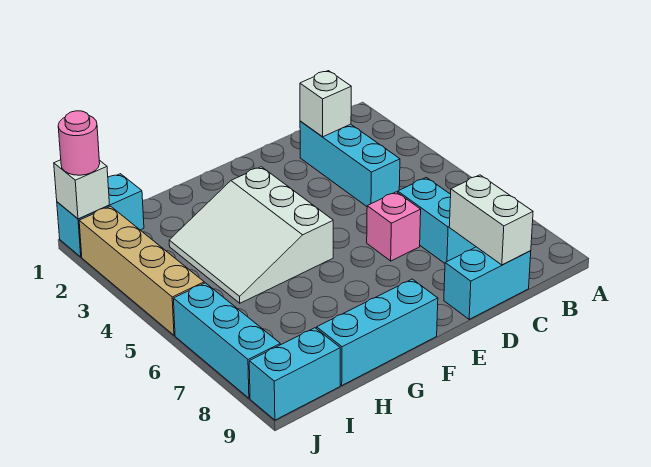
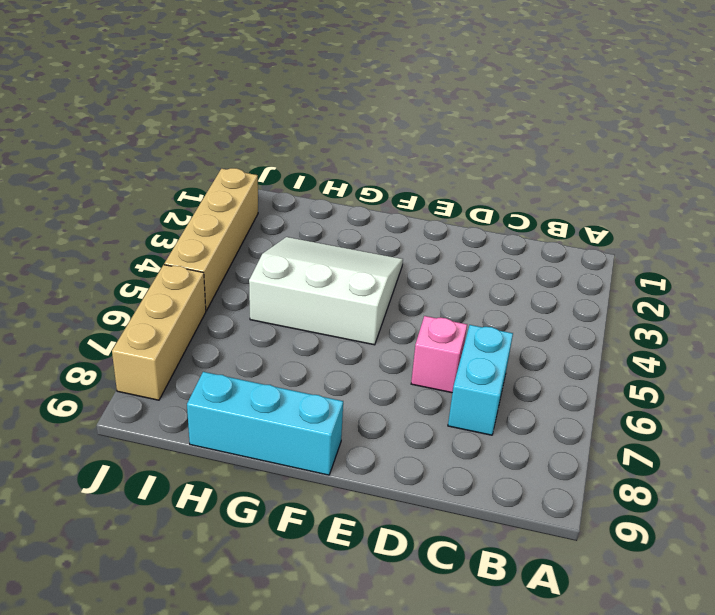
white 3x3 slope [249,237,403,345] -> white 3x3 slope turned to [169,167,333,303]
tan 1x3 brick [112,265,206,400] -> cyan 1x3 brick [173,283,280,398]
none -> cyan 1x3 brick [300,121,400,206]
none -> cyan 1x2 brick [444,247,531,319]
none -> cyan 1x2 brick [57,174,144,257]

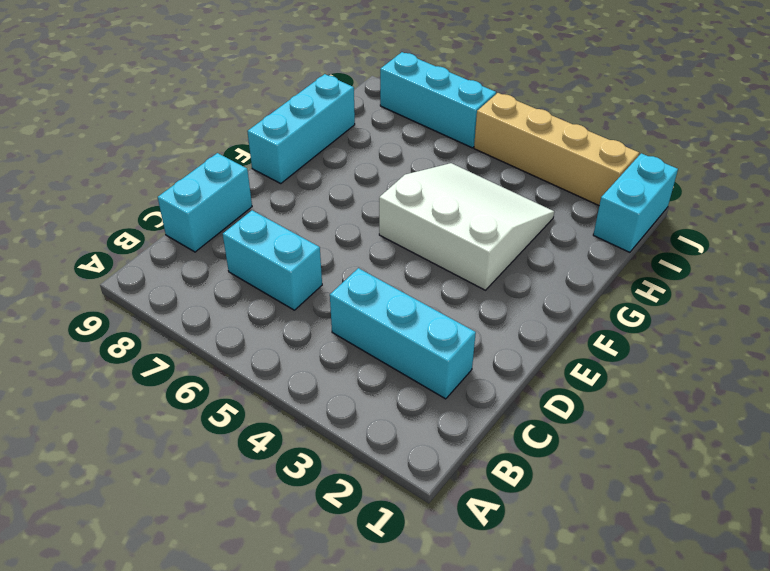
none -> pink 1x1 brick [367,192,421,261]
none -> cyan 1x2 brick [249,328,340,420]
none -> white 1x1 brick [300,71,351,137]

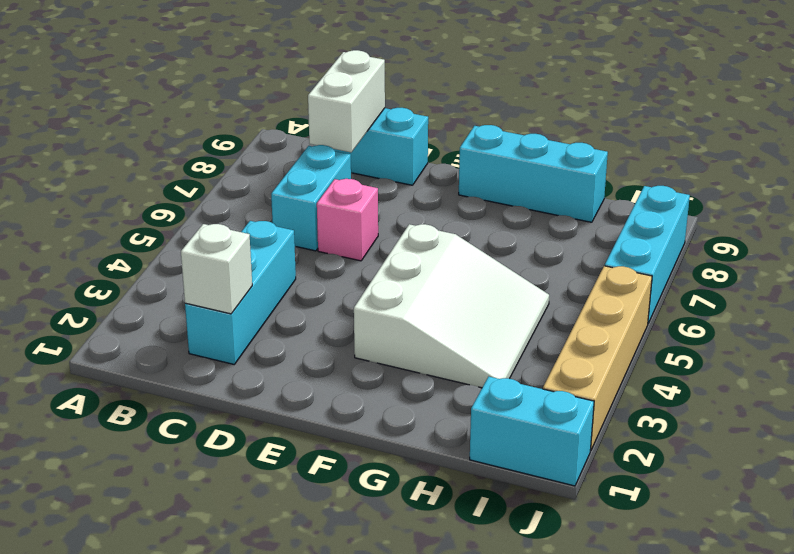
none -> cyan 1x2 brick [249,328,340,420]
none -> white 1x1 brick [54,160,109,219]
none -> pink 1x1 round brick [58,111,100,175]

